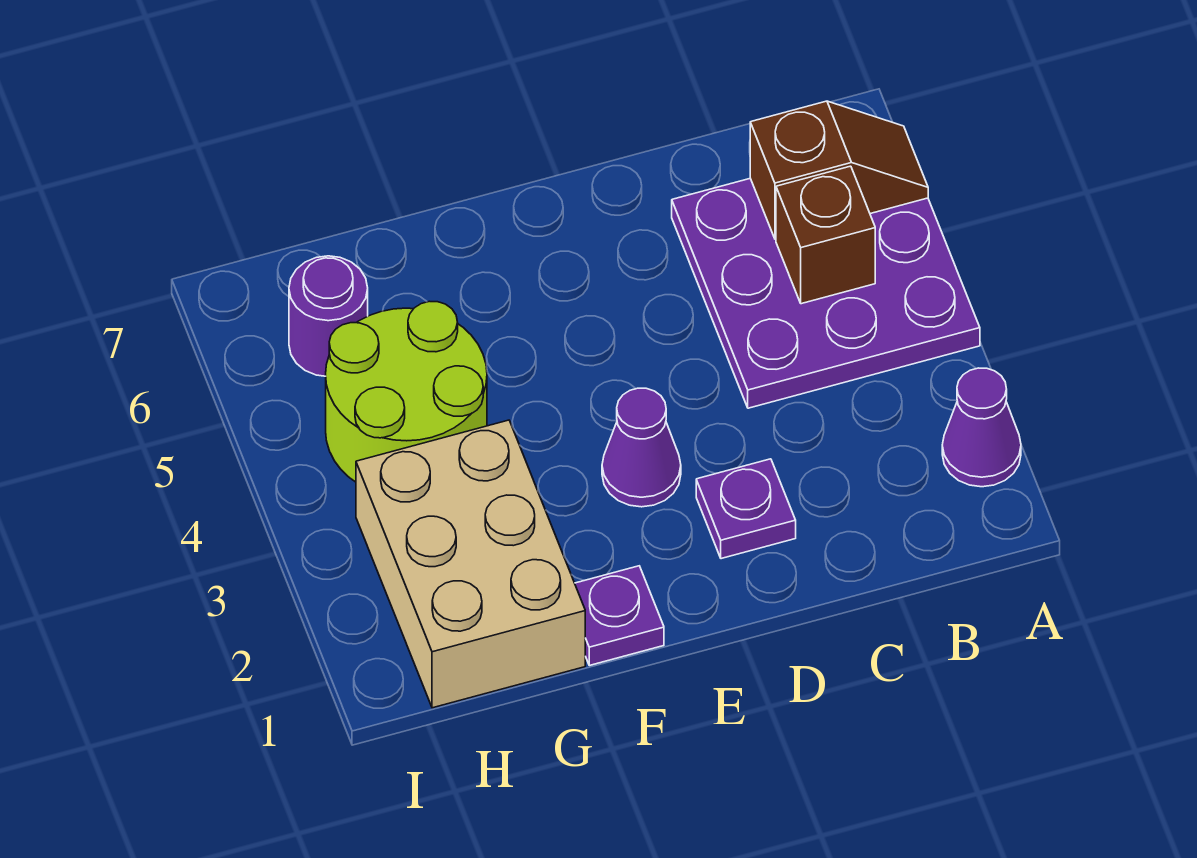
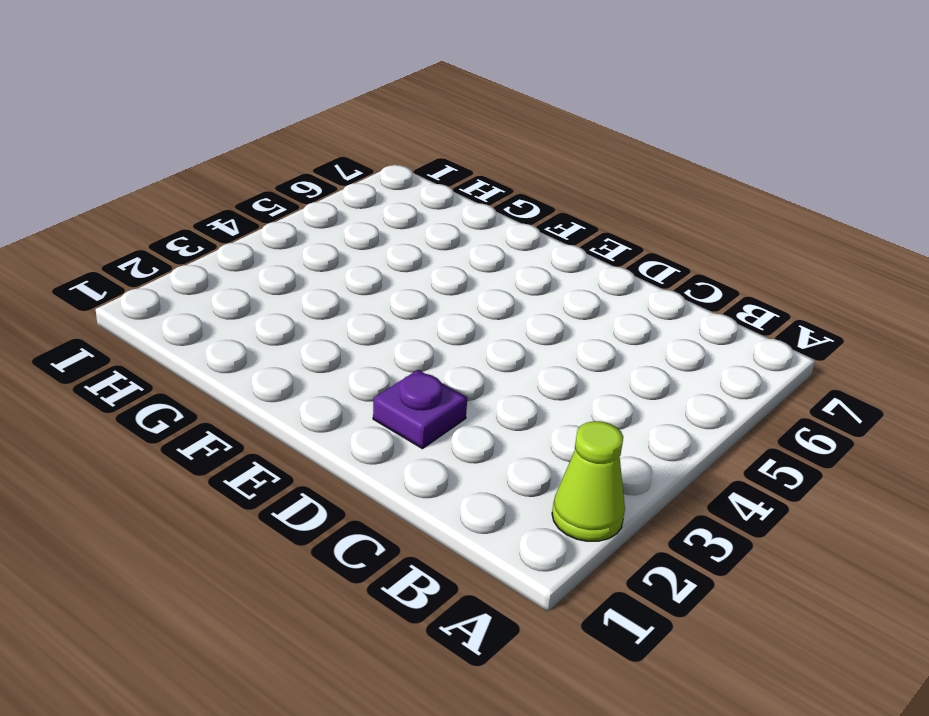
lime 1x1 cone [552,421,625,541] -> purple 1x1 cone [942,368,1021,487]
none -> purple 3x3 plate [672,178,980,408]
none -> purple 1x1 cone [602,388,681,507]

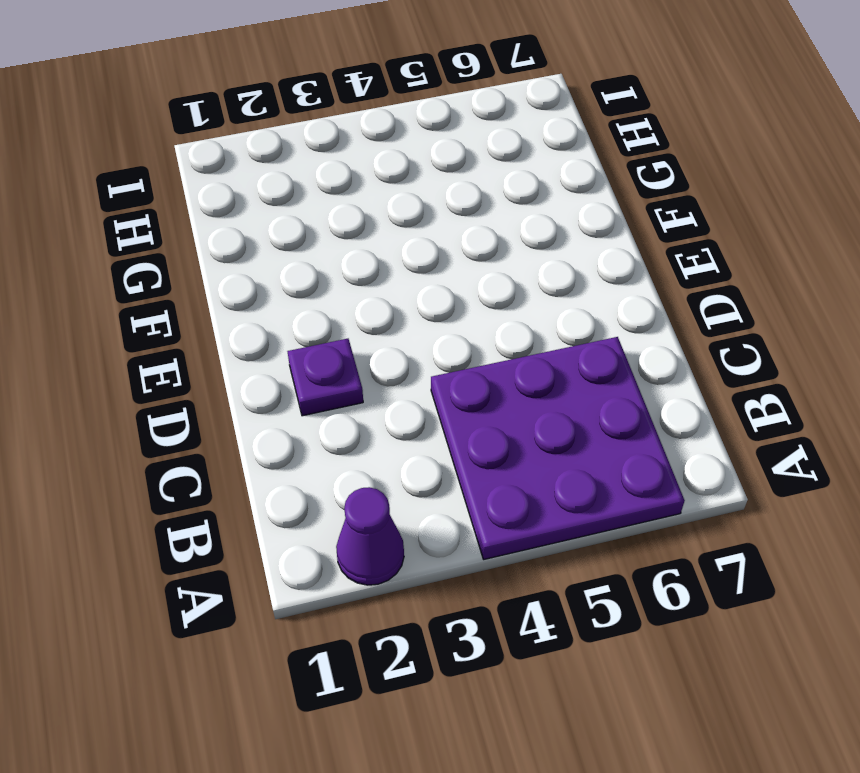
none -> purple 1x1 cone [602,388,681,507]
none -> purple 1x1 plate [575,566,664,665]

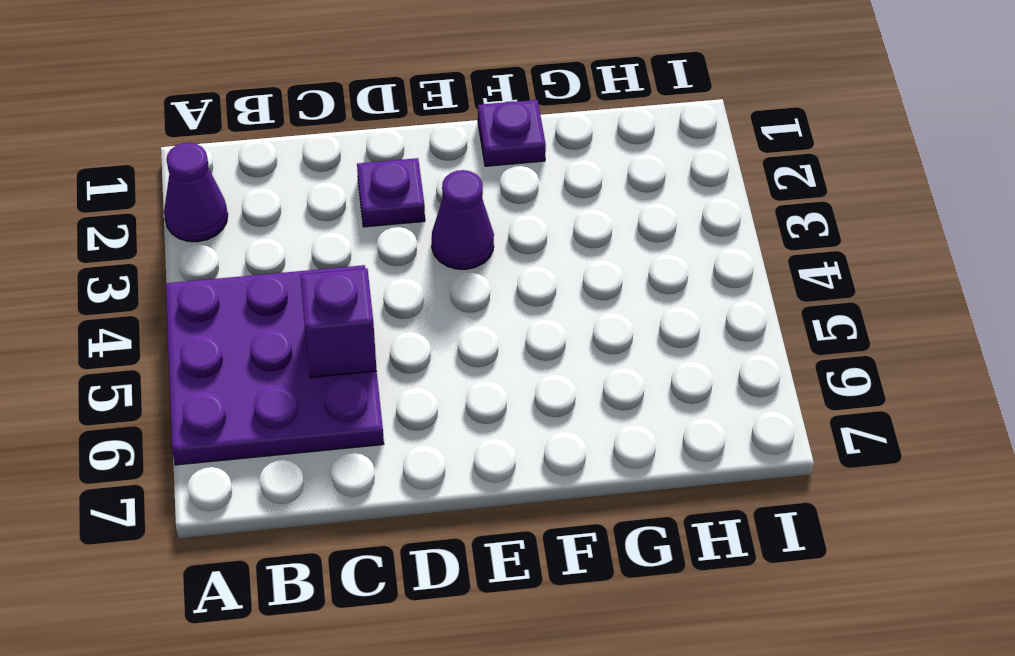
purple 1x1 brick [300,268,377,377] -> none
none -> tan 2x3 brick [356,420,585,708]
none -> lime 2x2 round brick [326,301,487,482]

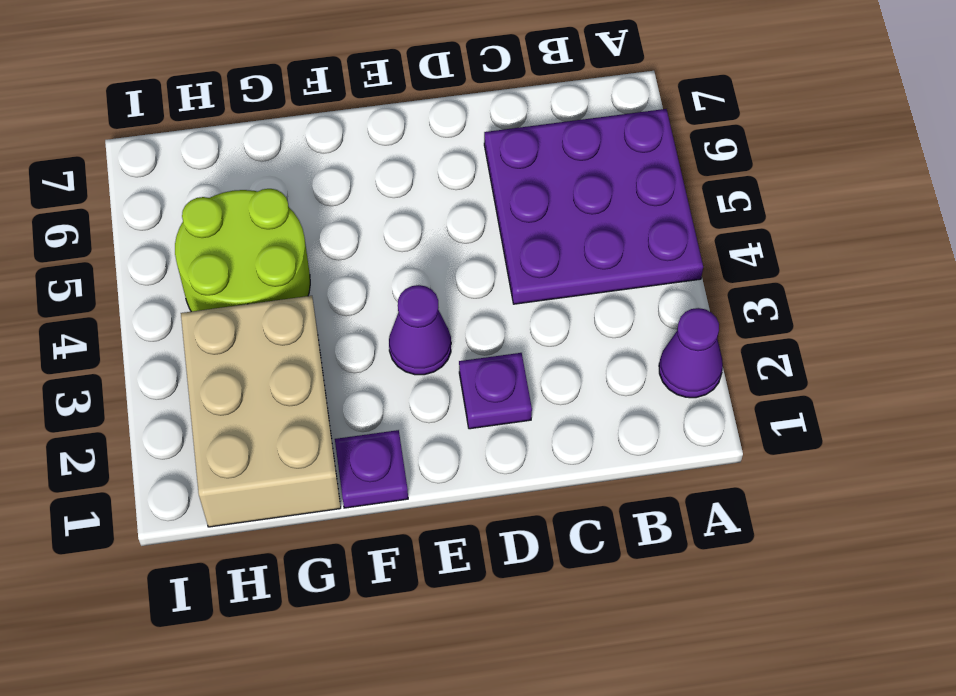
none -> purple 1x1 round brick [289,256,368,376]
none -> brown 1x2 slope [750,101,928,239]

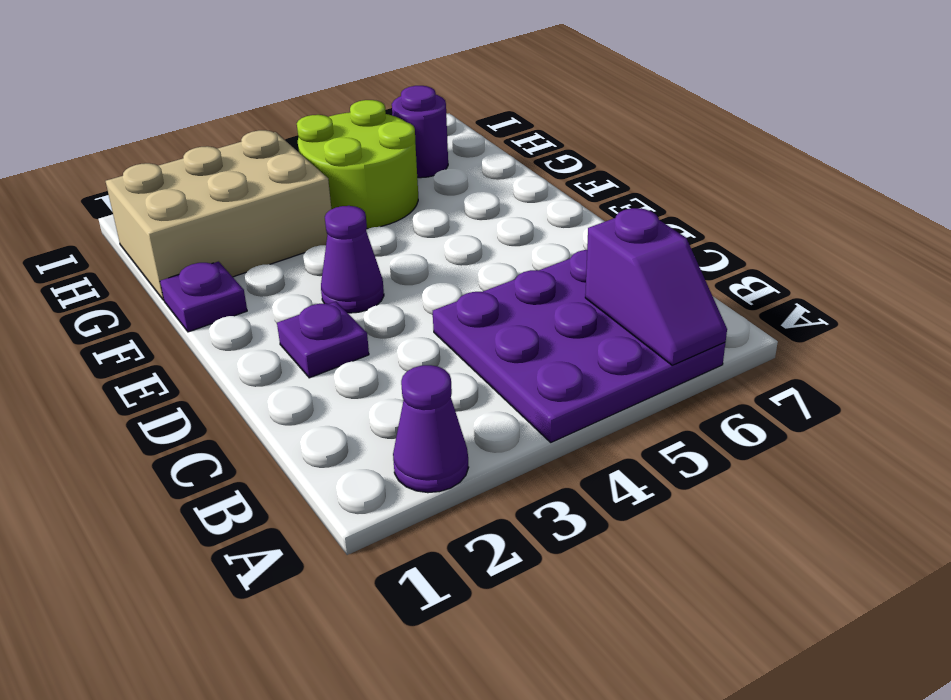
purple 1x2 slope [585,208,727,365] -> brown 1x2 slope [750,101,928,239]
none -> brown 1x1 brick [776,166,875,304]

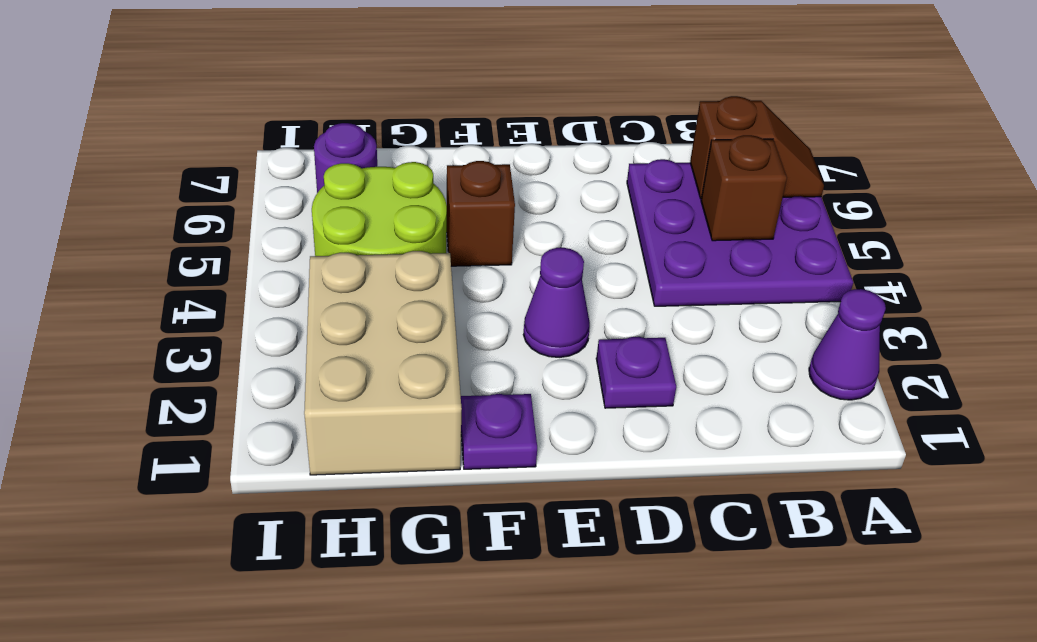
brown 1x1 brick [447,161,515,266] -> none

